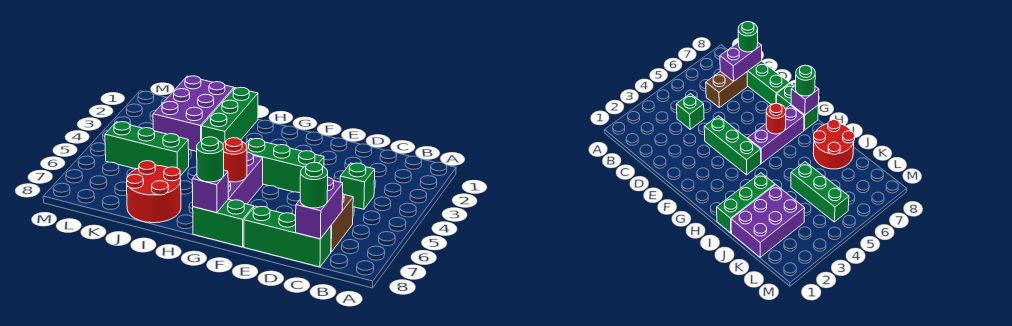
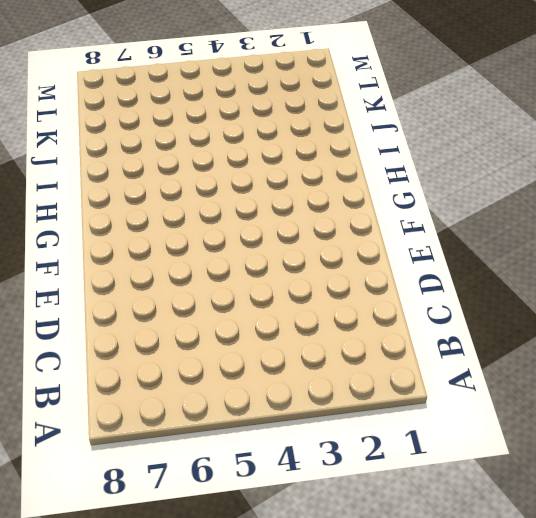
none -> green 1x1 brick [340,163,375,209]
none -> brown 1x2 brick [331,194,353,252]
none -> green 1x3 brick [244,206,331,267]

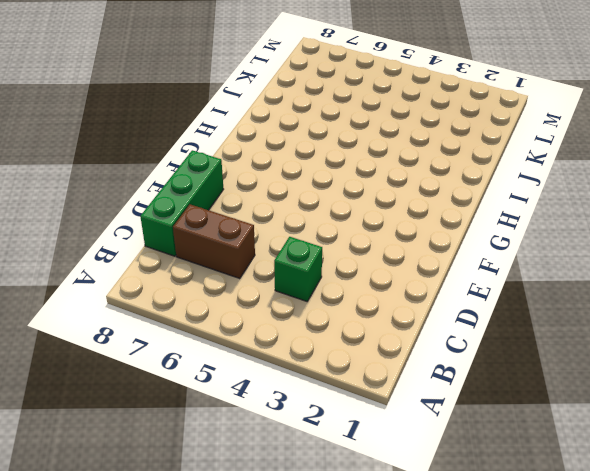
none -> green 1x3 brick [246,139,324,193]
none -> green 1x2 brick [193,199,254,247]
none -> purple 1x3 brick [228,152,263,204]

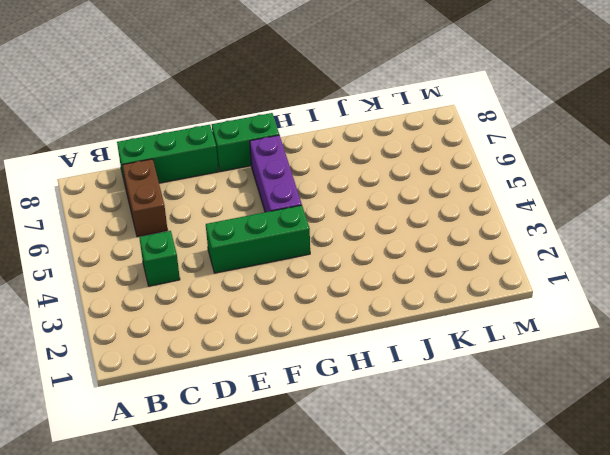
none -> green 1x3 brick [202,87,258,144]
none -> red 2x2 round brick [127,161,181,223]
none -> purple 2x3 brick [153,76,234,151]

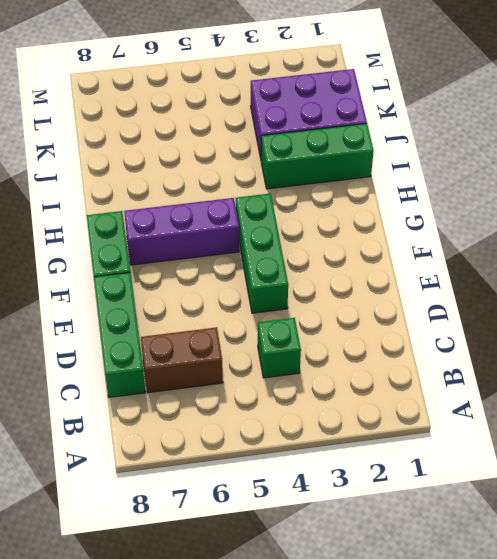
none -> red 2x2 round brick [127,161,181,223]
none -> green 1x3 brick [105,122,189,176]
none -> purple 1x2 brick [296,177,343,239]

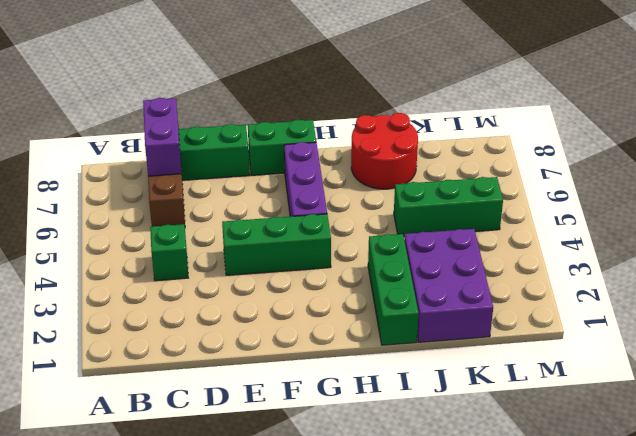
none -> red 1x1 round brick [223,138,247,182]
none -> purple 1x1 brick [192,170,228,213]
none -> green 1x1 round brick [300,162,328,208]

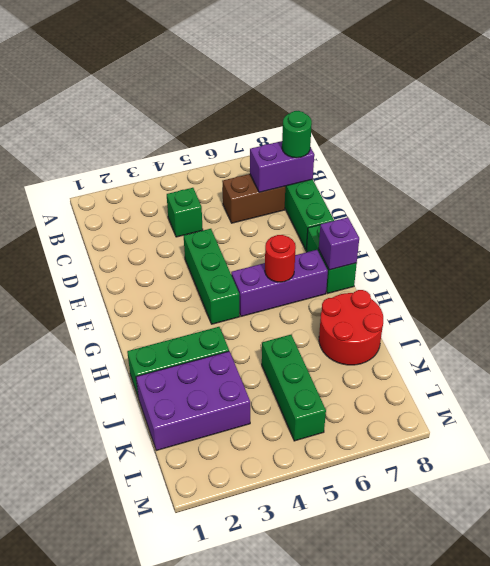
none -> green 1x1 round brick [197,137,224,182]

